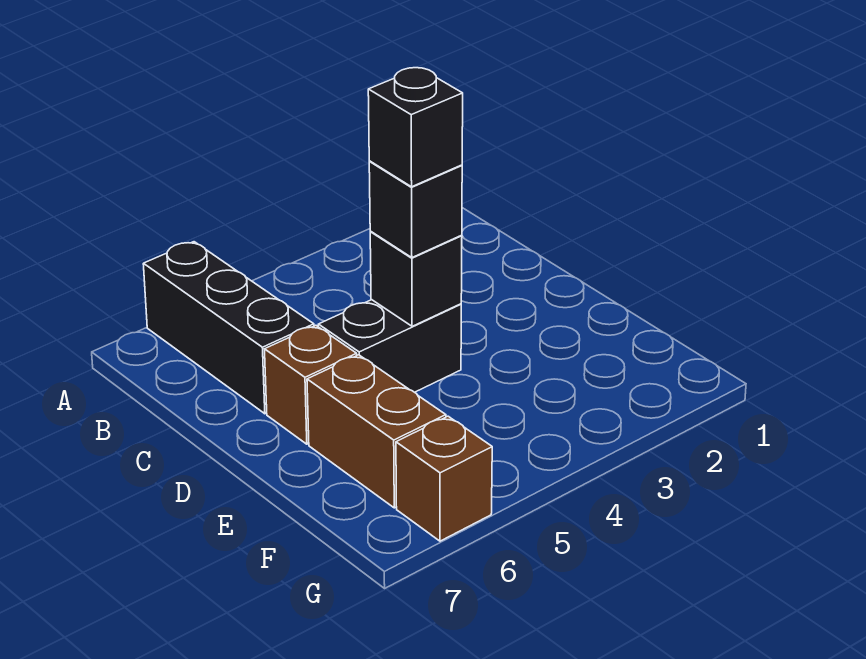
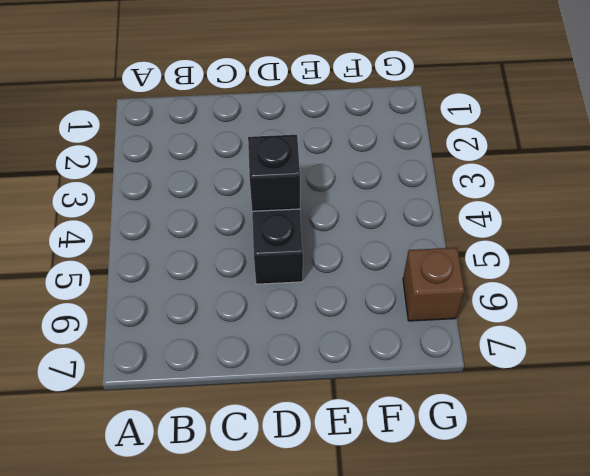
none -> black 1x3 brick [143,242,314,414]
none -> brown 1x1 brick [265,325,357,444]

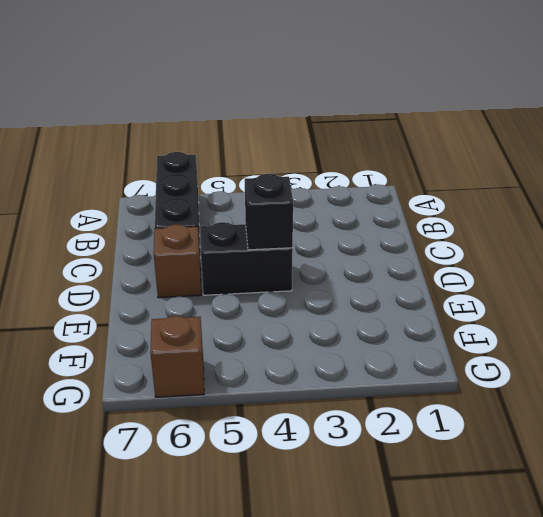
none -> brown 1x2 brick [307,355,446,508]
none -> black 1x1 brick [369,161,462,258]

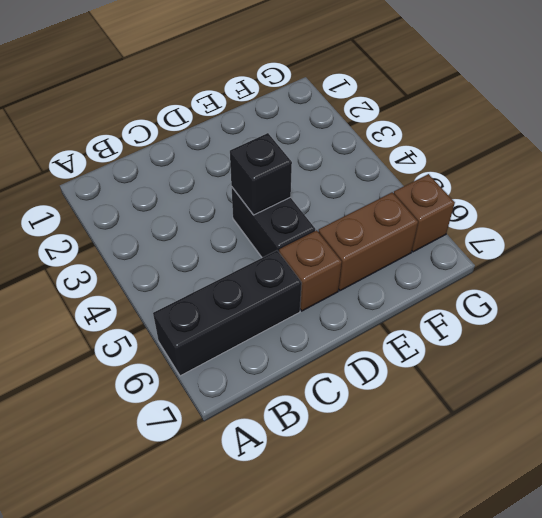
none -> black 1x1 brick [369,161,462,258]
none -> black 1x1 brick [368,68,463,187]

